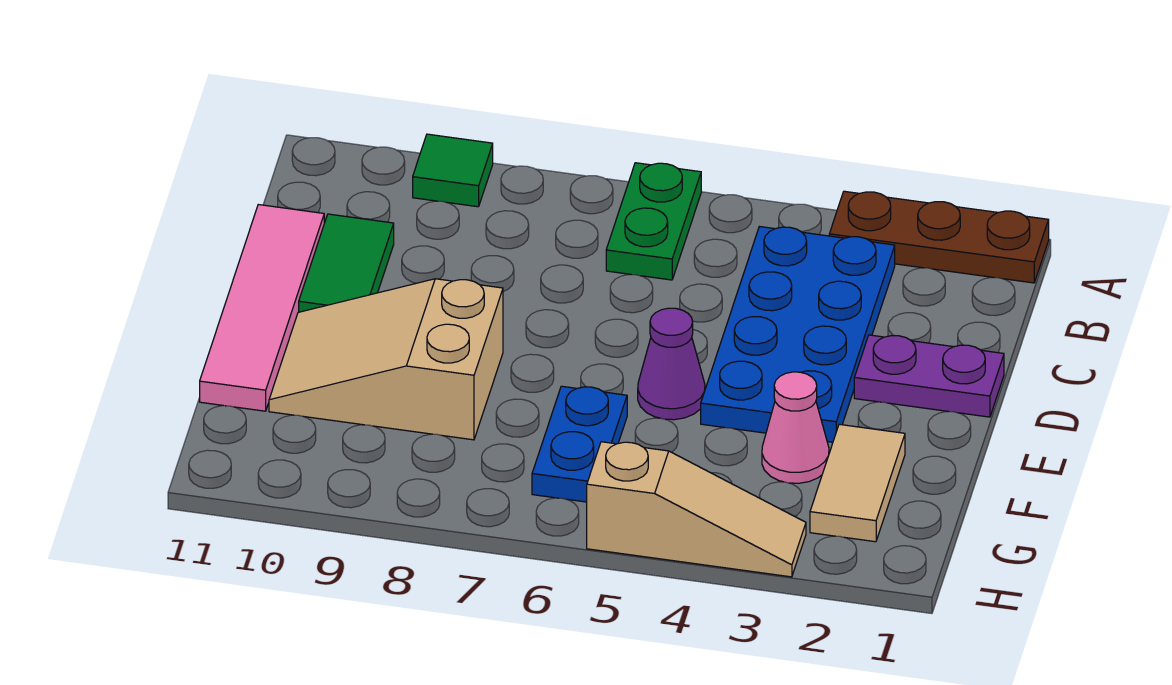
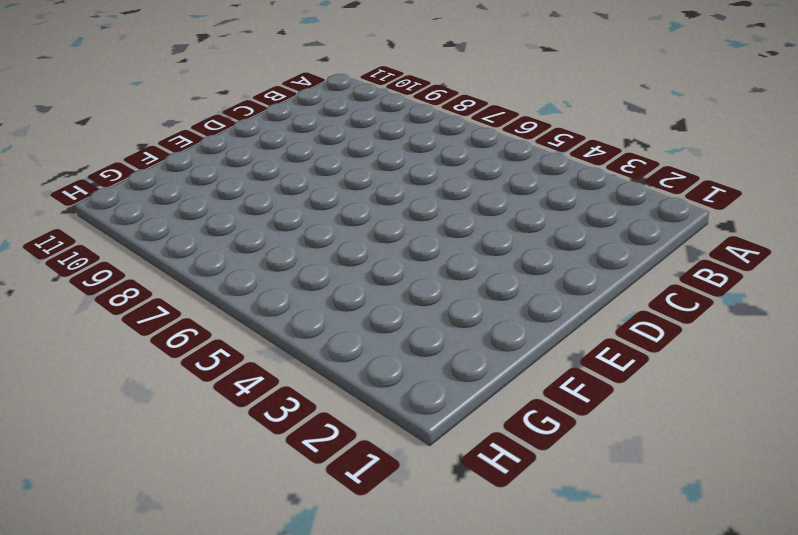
none -> brown 1x3 plate [829,191,1049,283]
none -> green 1x2 plate [606,163,701,280]
none -> green 1x1 tile [413,134,493,207]

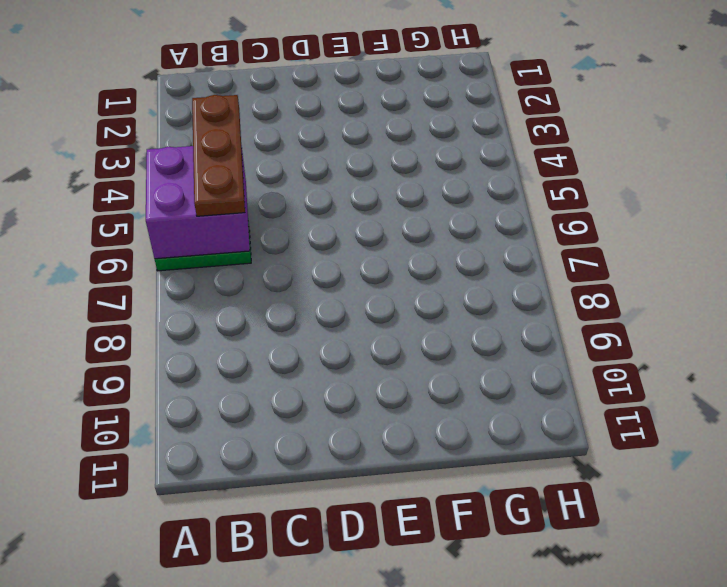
purple 2x2 brick [146,145,250,259] -> none
brown 1x3 plate [192,95,245,216] -> brown 1x3 plate moved to [829,191,1049,283]
none -> green 1x1 tile [413,134,493,207]
none -> blue 2x4 plate [701,227,895,442]
none -> green 1x2 tile [299,214,394,312]

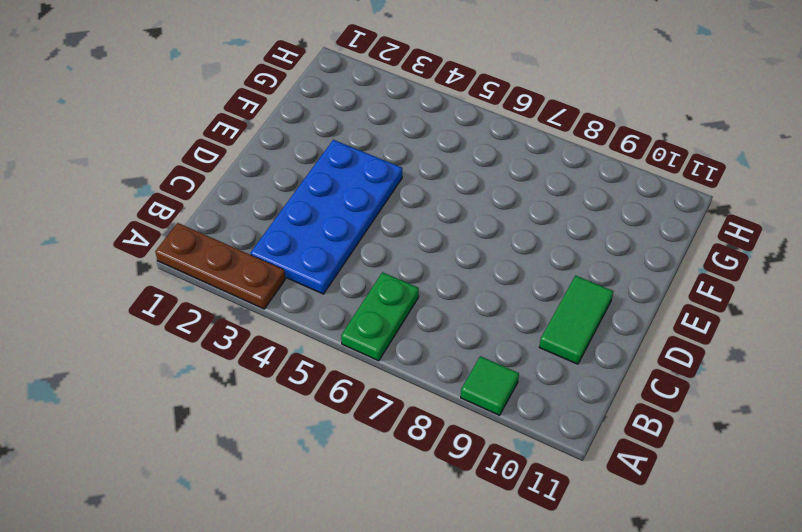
none -> pink 1x4 tile [200,205,324,411]
none -> purple 1x2 plate [854,335,1004,417]
none -> purple 1x1 cone [638,308,705,420]

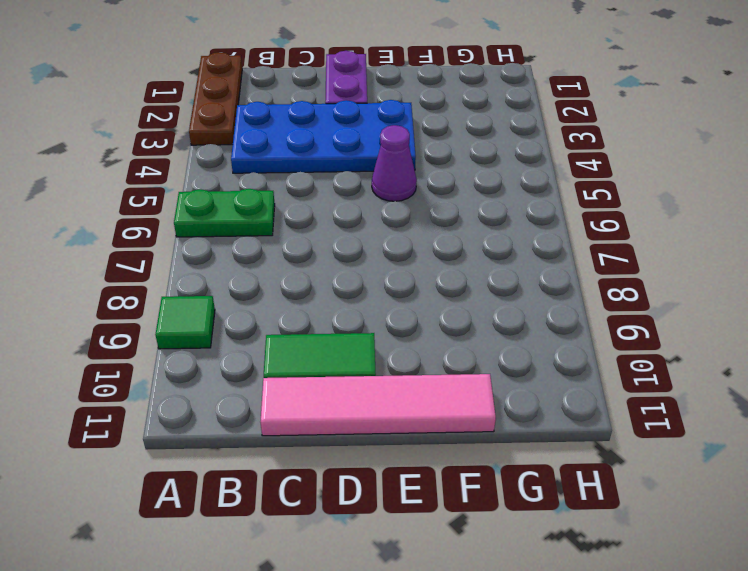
none -> tan 2x3 slope [269,279,503,440]
none -> tan 1x2 tile [810,424,905,542]
none -> pink 1x1 cone [762,372,829,483]

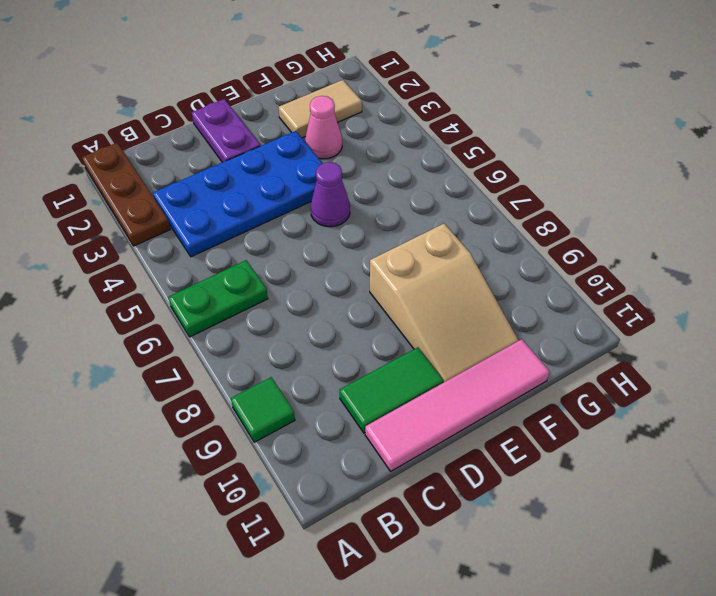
none -> blue 1x2 plate [532,386,627,502]
none -> tan 1x3 slope [587,442,806,577]

